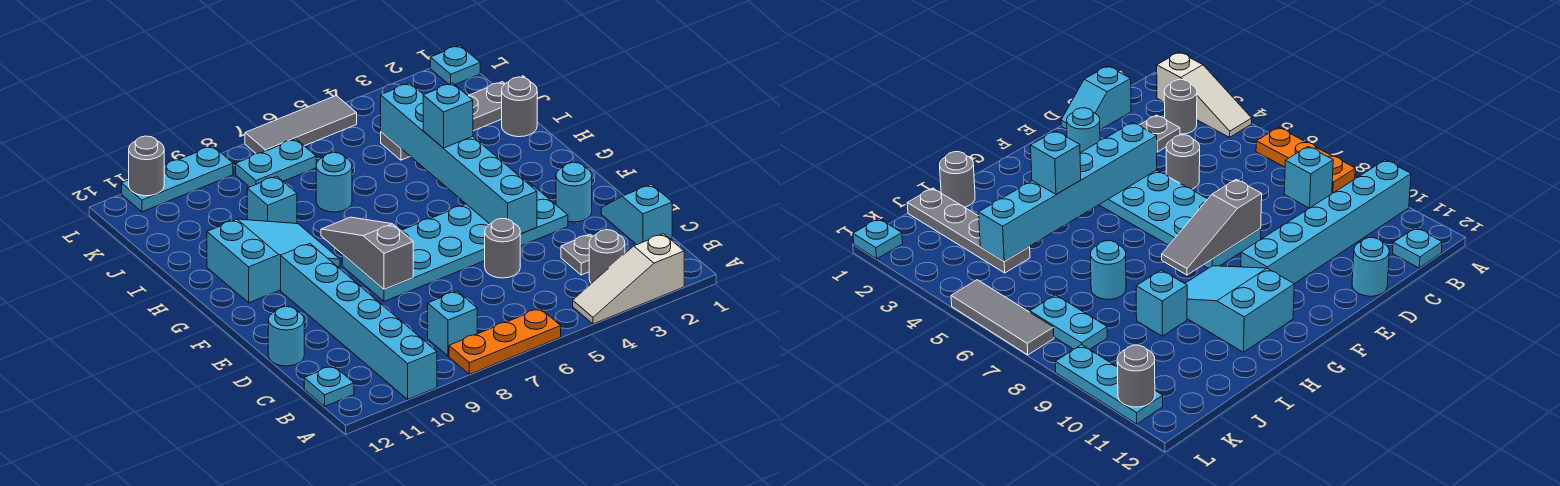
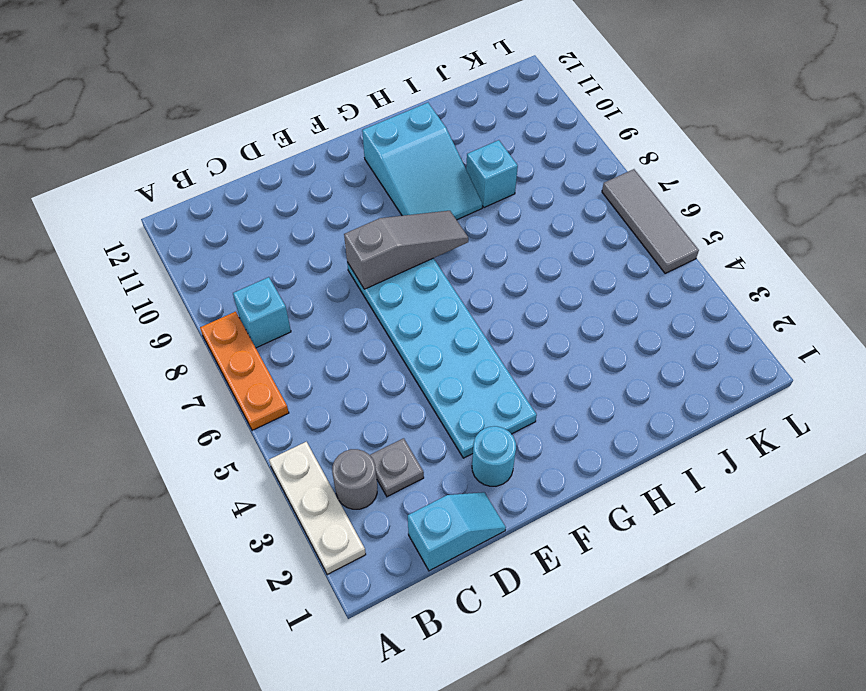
white 1x3 plate [269,442,366,575] -> white 1x3 slope [573,234,684,324]
none -> cyan 1x6 brick [281,243,437,399]
none -> cyan 1x1 plate [304,366,354,406]
none -> grey 1x1 round brick [485,218,520,278]

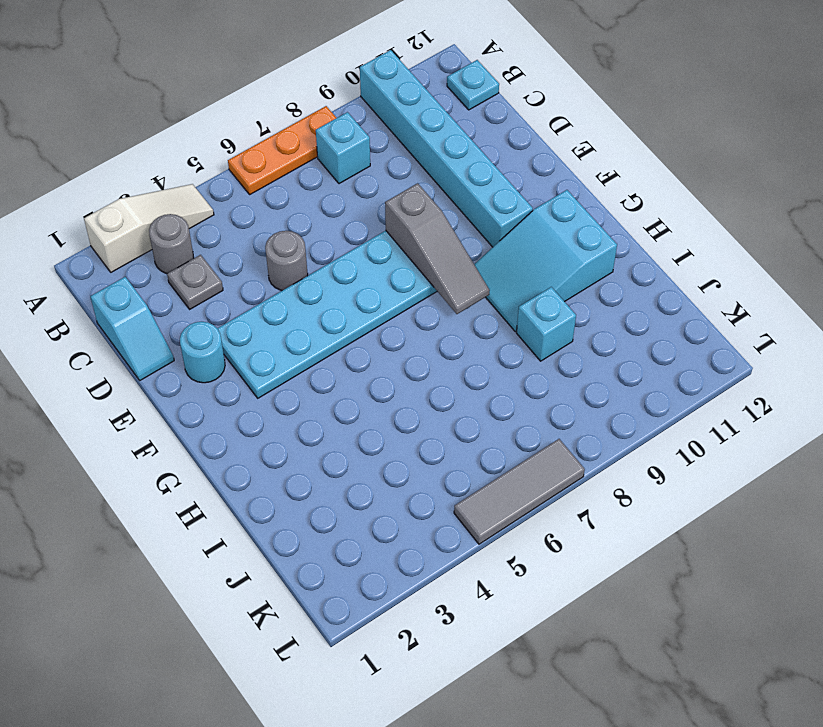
none -> cyan 1x1 round brick [268,306,304,366]
none -> grey 1x1 round brick [502,77,537,137]
none -> cyan 1x1 round brick [316,153,352,212]

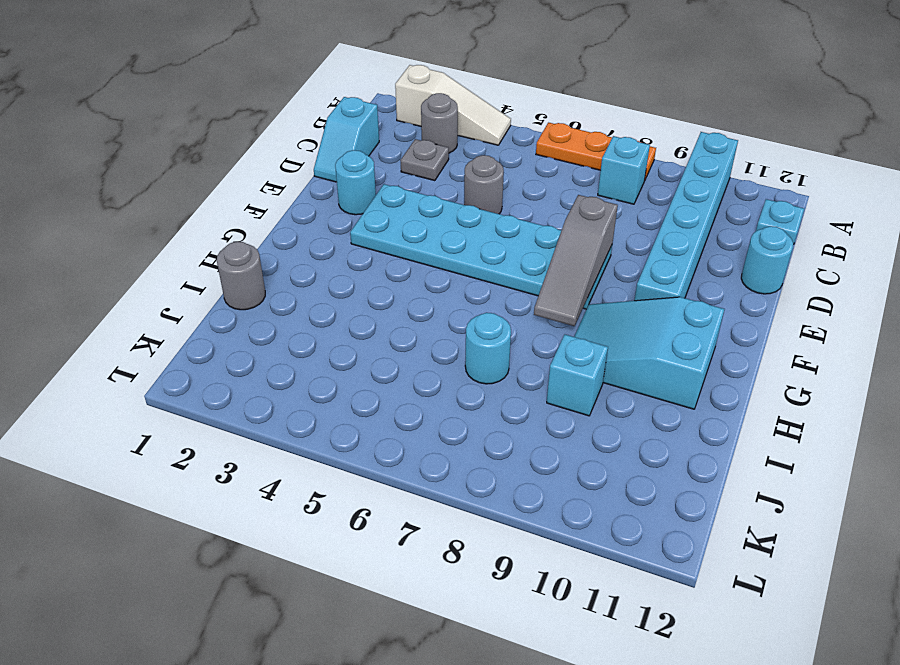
none -> grey 1x4 plate [381,82,505,160]
none -> cyan 1x2 plate [236,139,316,187]
none -> cyan 1x1 plate [430,45,480,84]

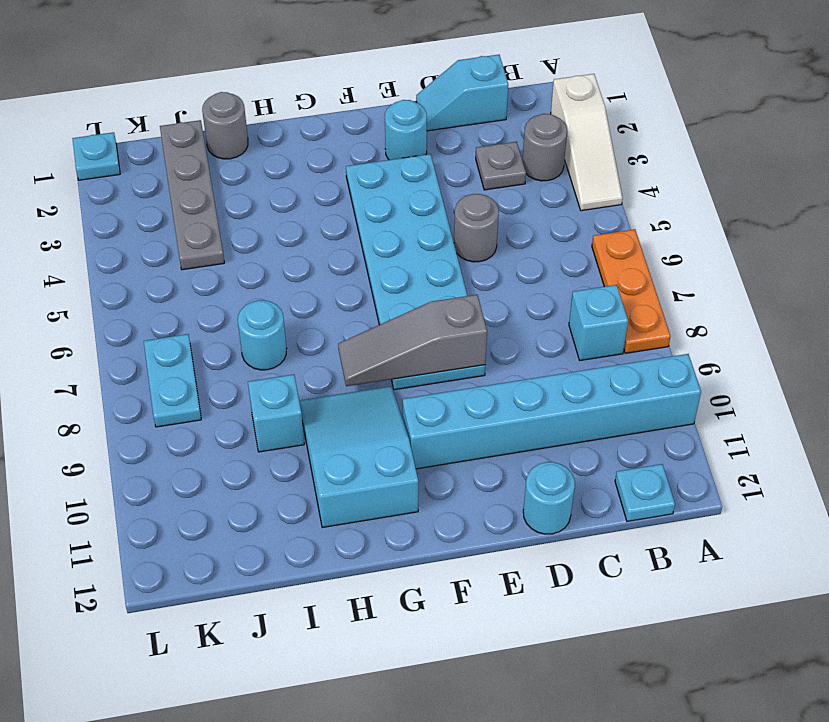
none -> grey 1x3 tile [245,96,357,154]
none -> cyan 1x3 plate [122,146,233,212]
none -> cyan 1x6 brick [381,83,537,234]

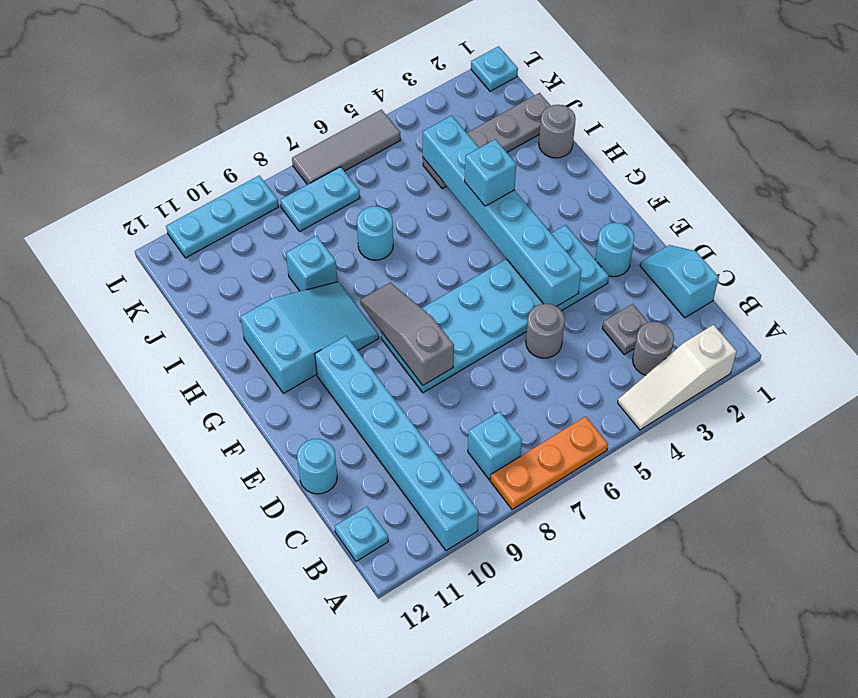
none -> grey 1x1 round brick [129,136,164,196]

